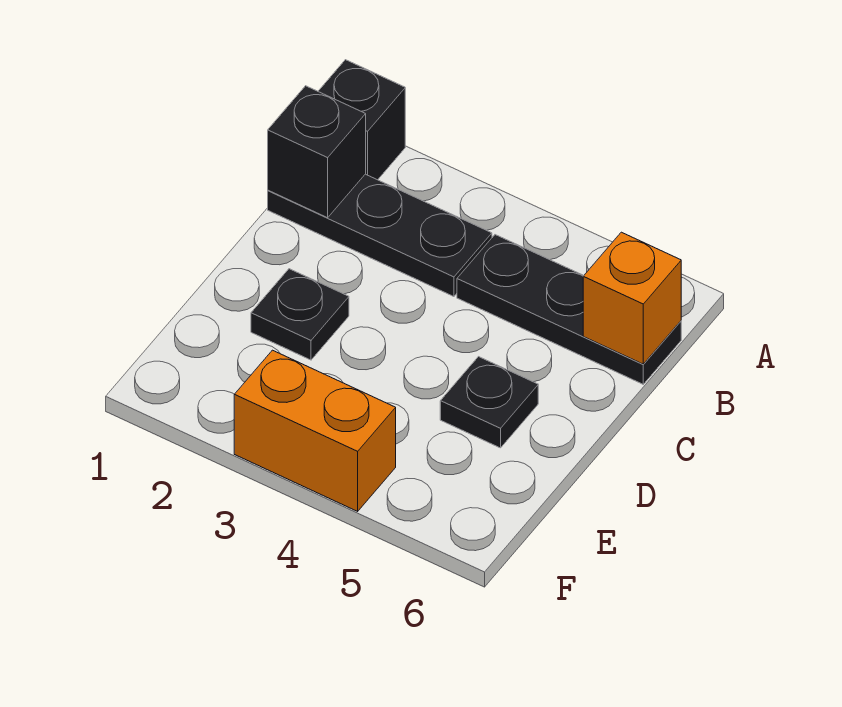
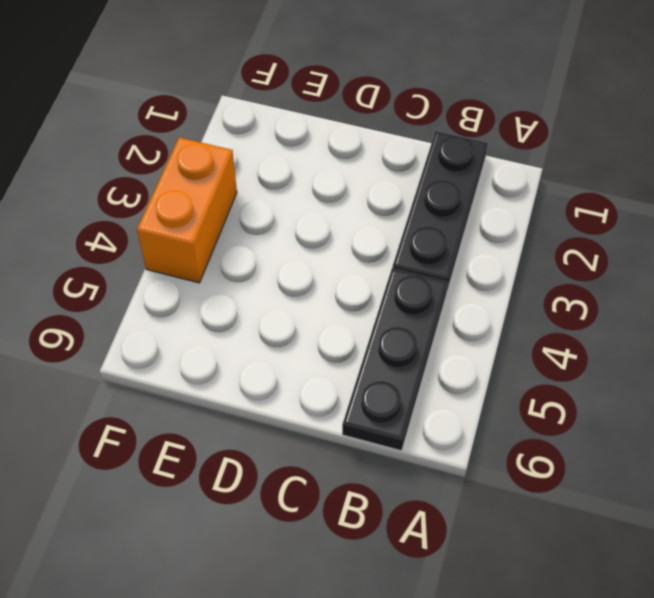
none -> black 1x1 brick [318,60,405,180]
none -> black 1x1 plate [251,269,349,360]

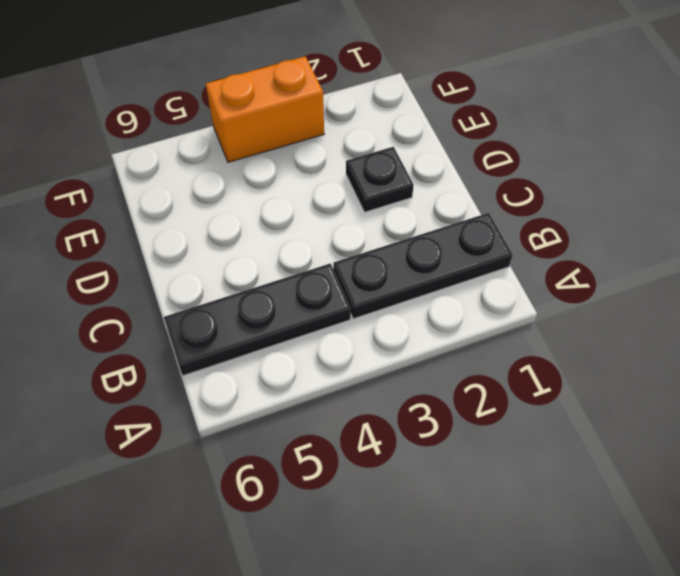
none -> black 1x1 brick [318,60,405,180]
none -> black 1x1 plate [440,357,538,448]

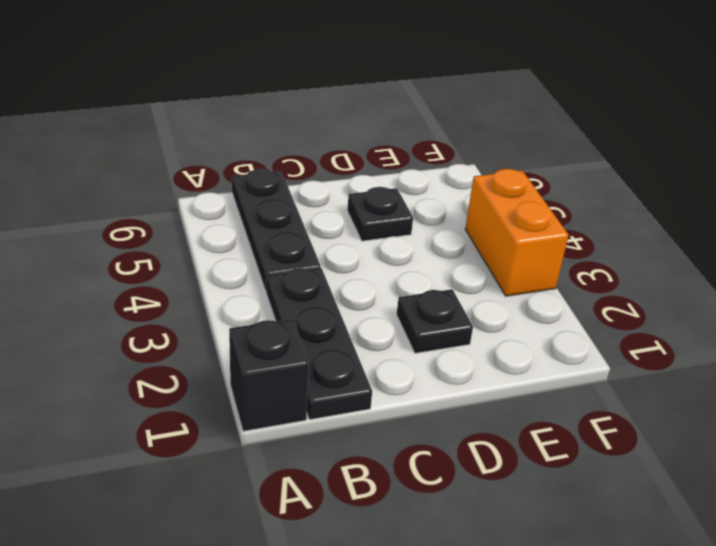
none -> black 1x1 brick [268,86,366,218]
none -> orange 1x1 brick [583,232,681,364]

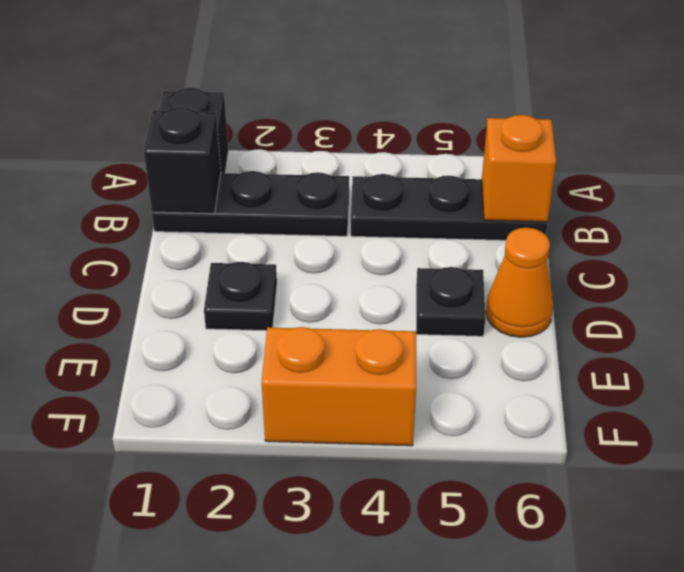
orange 1x1 cone [486,228,553,337] -> none

